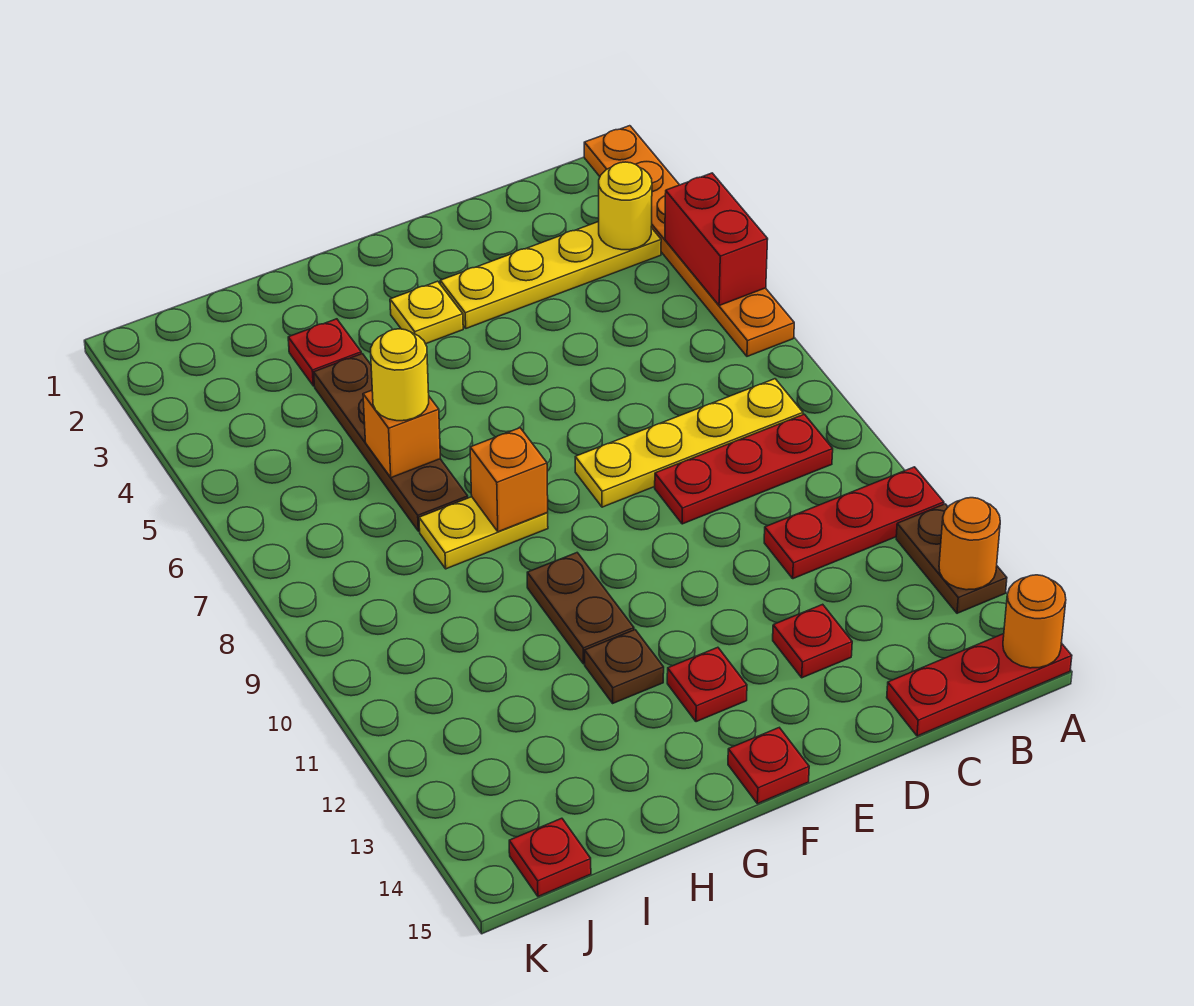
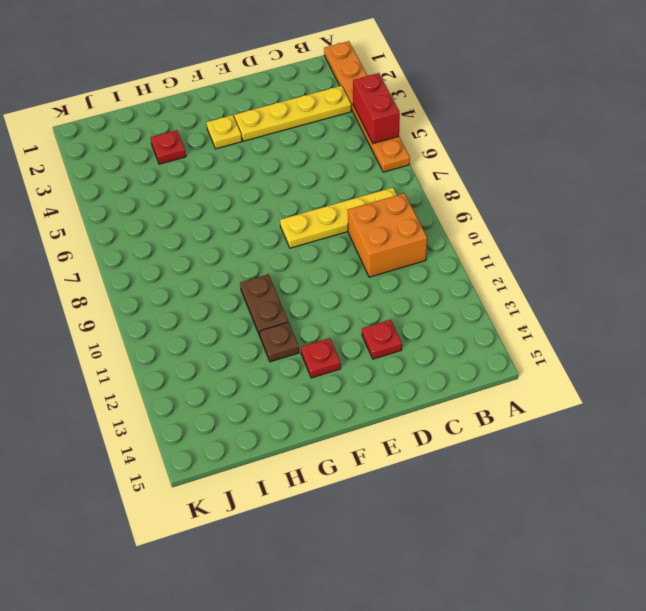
orange 2x2 brick [348,193,427,277] -> red 1x3 plate [655,414,833,524]
none -> red 1x3 plate [764,467,944,579]
none -> brown 1x2 plate [896,504,1007,613]
none -> red 1x3 plate [887,634,1072,736]

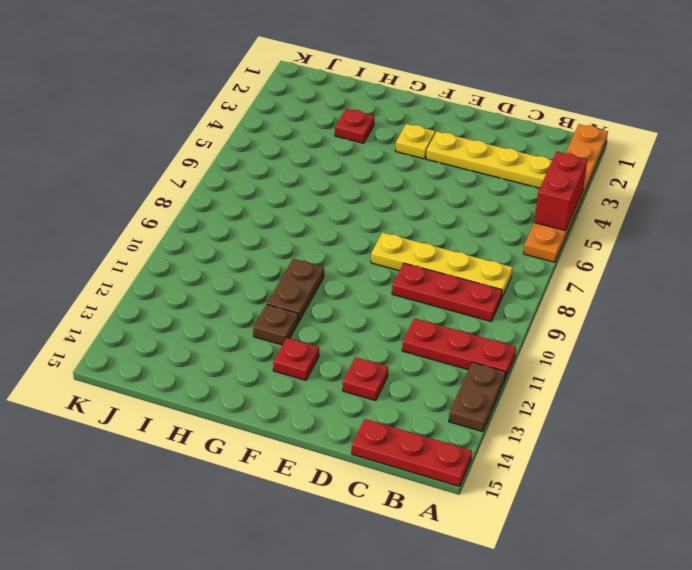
none -> red 1x1 plate [728,728,809,804]
none -> yellow 1x2 plate [419,497,548,569]
none -> brown 1x4 plate [314,354,468,531]

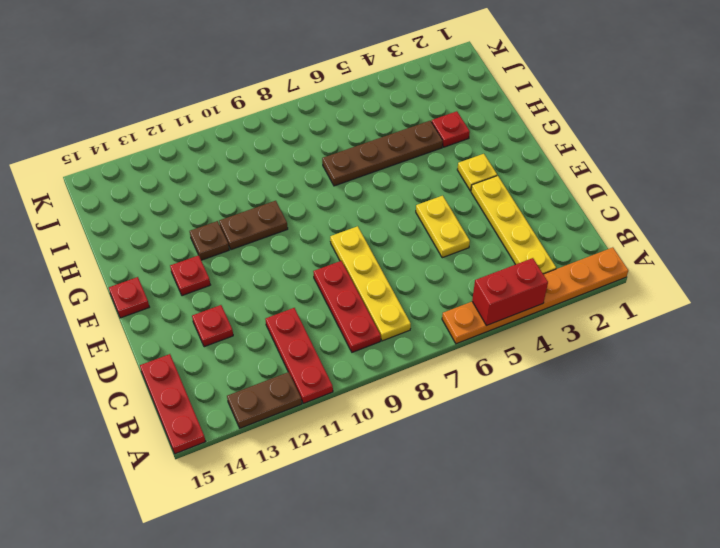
yellow 1x2 plate [416,196,470,258] -> yellow 1x2 plate moved to [419,497,548,569]
none -> red 1x1 plate [509,818,591,896]
none -> orange 1x1 round brick [939,498,1000,590]
none -> orange 1x1 round brick [1003,575,1066,668]

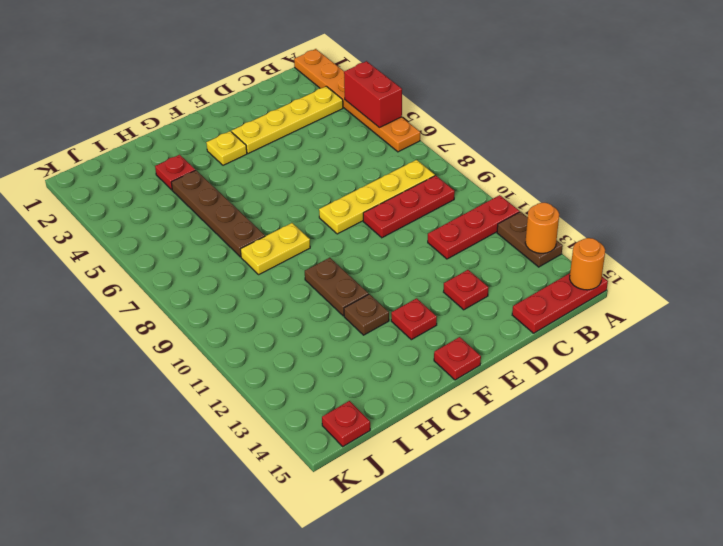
none -> yellow 1x1 round brick [599,162,652,250]
none -> orange 1x1 brick [470,428,548,532]
none -> orange 1x1 brick [363,390,440,478]

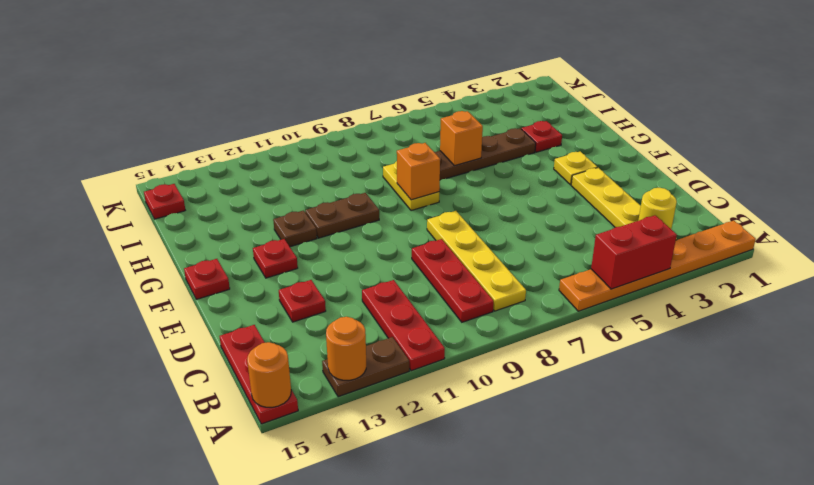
none -> yellow 1x1 round brick [371,329,429,421]

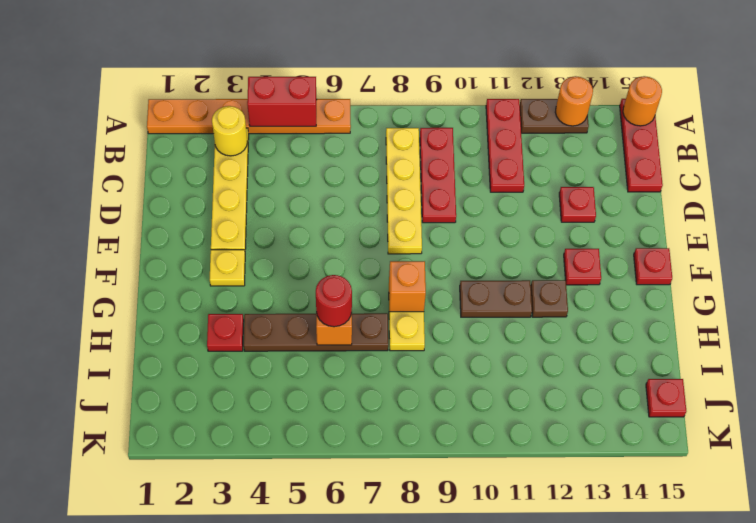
red 1x1 round brick [316,275,352,327] -> yellow 1x1 round brick [371,329,429,421]

